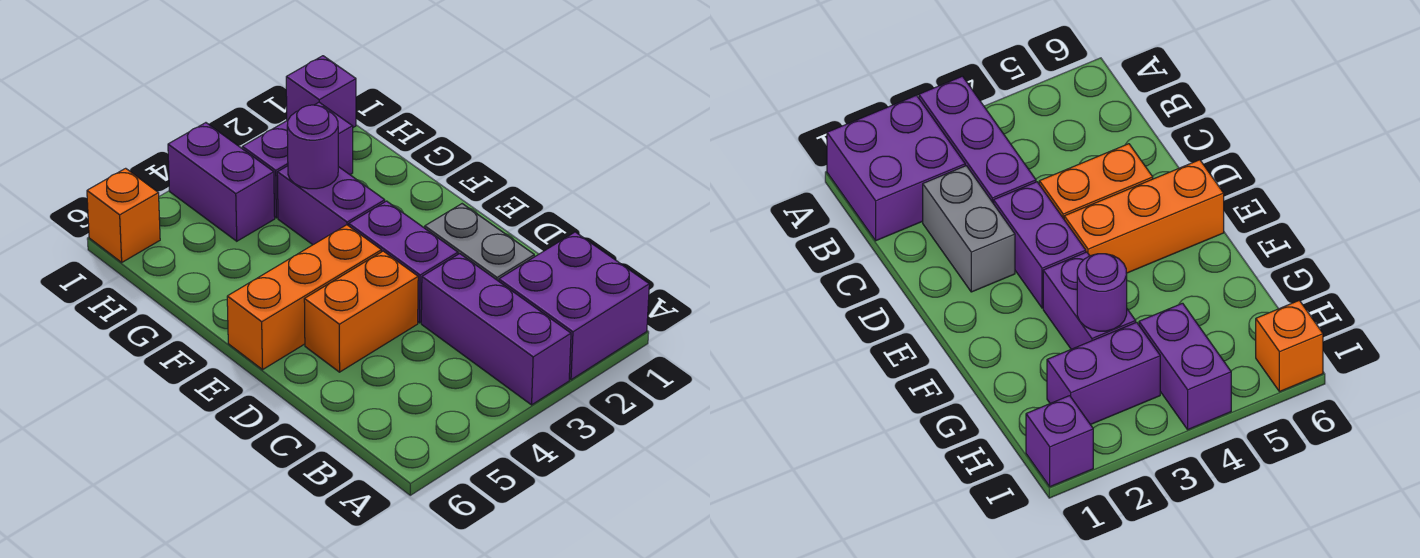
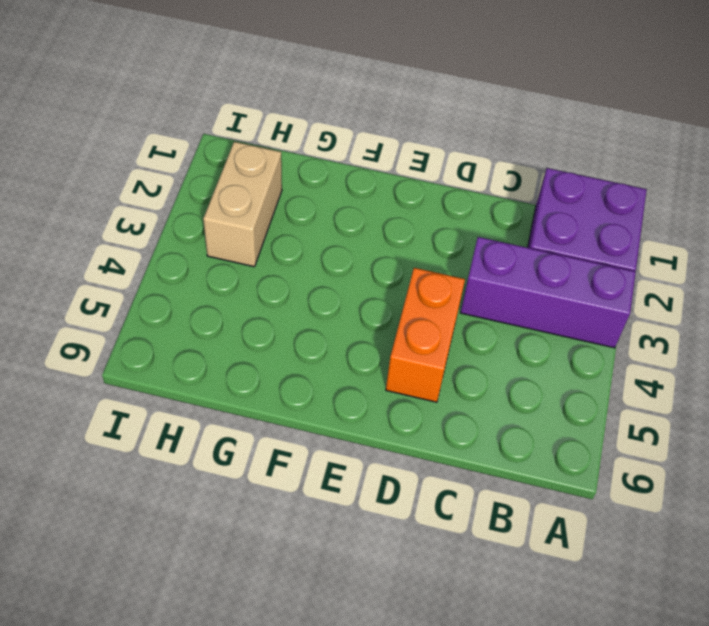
tan 1x2 brick [203,142,282,267] -> purple 1x2 brick [242,102,353,218]
none -> grey 1x2 brick [425,204,534,281]
none -> purple 1x2 brick [349,201,458,323]
none -> orange 1x3 brick [227,225,381,370]

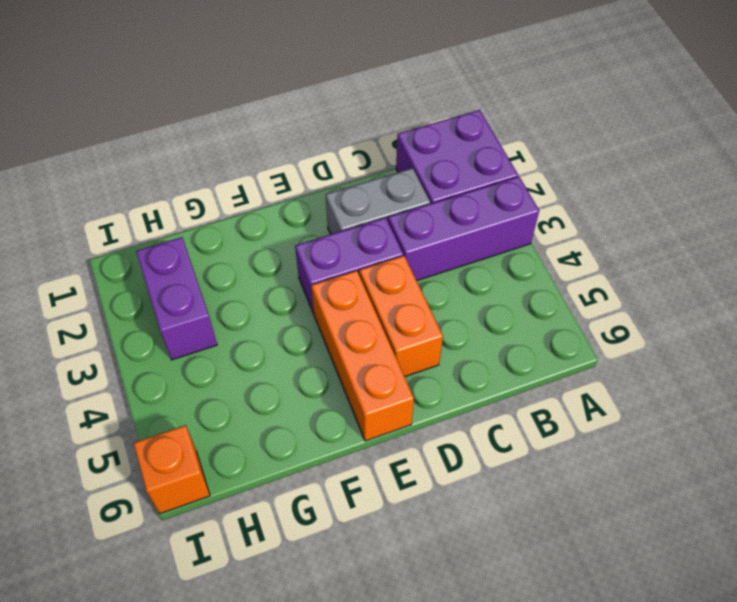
none -> purple 1x2 brick [277,166,385,245]
none -> purple 1x2 brick [168,123,275,241]
none -> purple 1x1 brick [286,56,356,127]

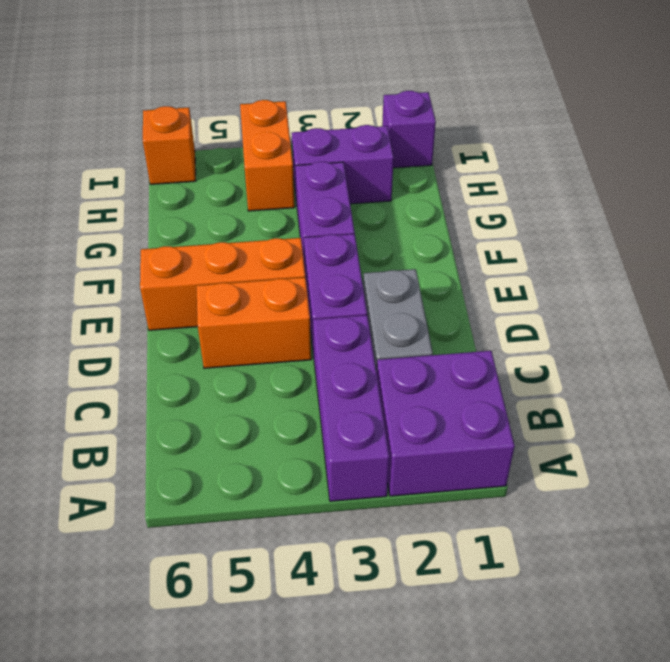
orange 1x2 brick [240,100,295,211] -> purple 1x2 brick [168,123,275,241]
none -> purple 1x1 round brick [287,105,338,189]

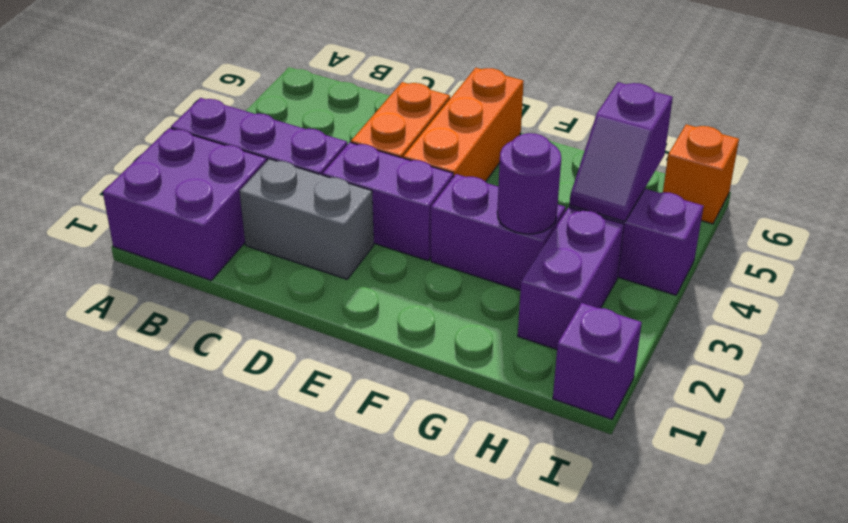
purple 1x2 slope [570,82,673,222] -> none

